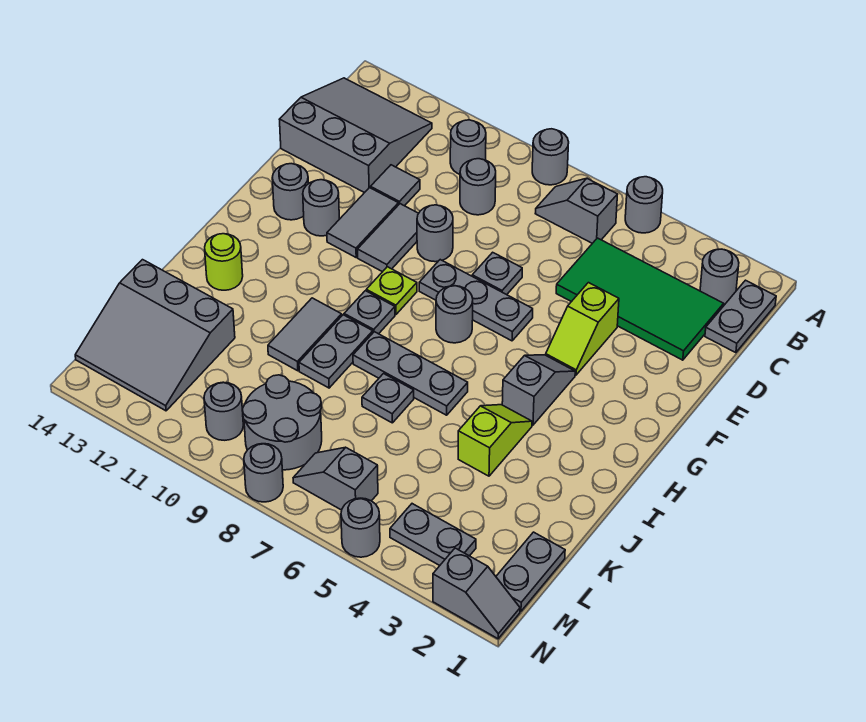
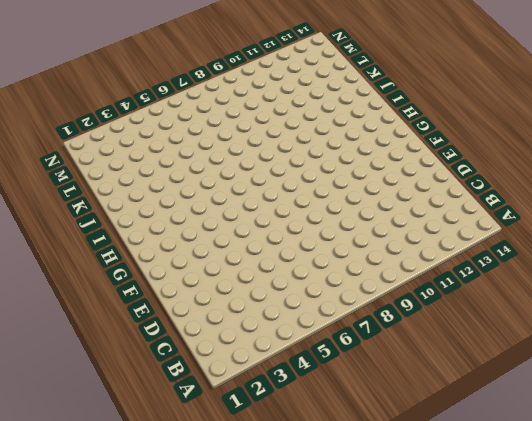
none -> grey 1x1 round brick [625,177,663,233]
none -> grey 1x1 round brick [532,129,569,185]
none -> grey 1x2 plate [705,280,776,353]
none -> grey 1x1 round brick [700,249,739,306]

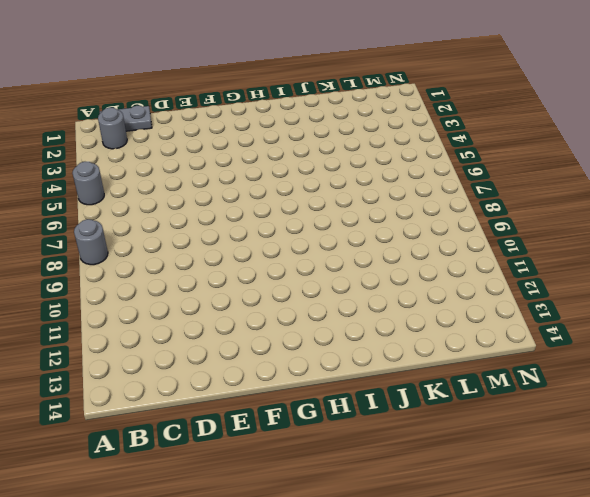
none -> grey 1x2 slope [535,178,618,243]
none -> grey 1x1 round brick [450,120,486,174]
none -> grey 3x3 slope [279,78,432,193]
none -> green 2x4 tile [556,238,724,360]

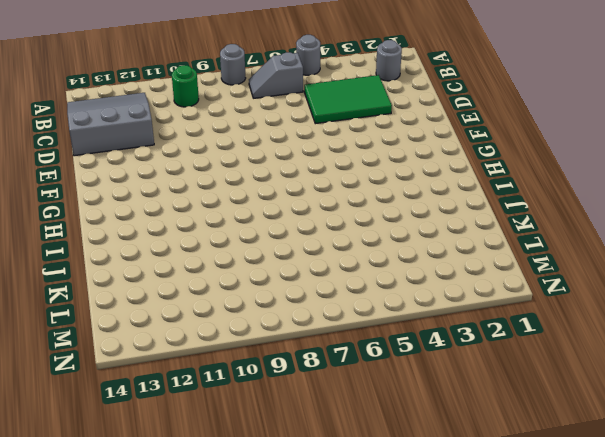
green 1x1 round brick [172,65,199,107] -> grey 1x1 round brick [450,120,486,174]
green 2x3 tile [304,75,392,124] -> green 2x4 tile [556,238,724,360]
none -> grey 1x2 plate [705,280,776,353]
none -> grey 1x1 round brick [460,159,496,215]
none -> grey 1x1 tile [371,165,420,206]
none -> lime 1x2 slope [546,283,619,375]

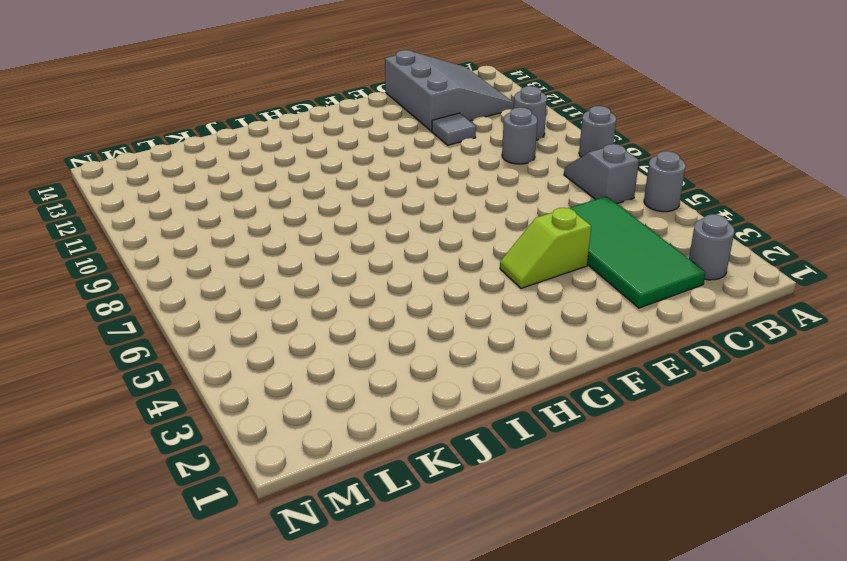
none -> grey 1x2 plate [705,280,776,353]
none -> grey 1x1 plate [472,252,522,295]
none -> grey 1x1 round brick [417,205,453,262]
none -> grey 1x2 tile [358,204,419,272]

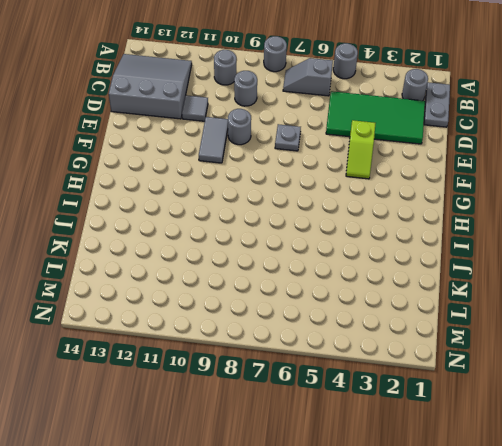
none -> grey 1x2 tile [327,188,398,257]
none -> grey 1x3 plate [419,260,533,341]
none -> grey 1x1 round brick [303,180,339,236]
none -> grey 1x1 round brick [272,164,308,220]

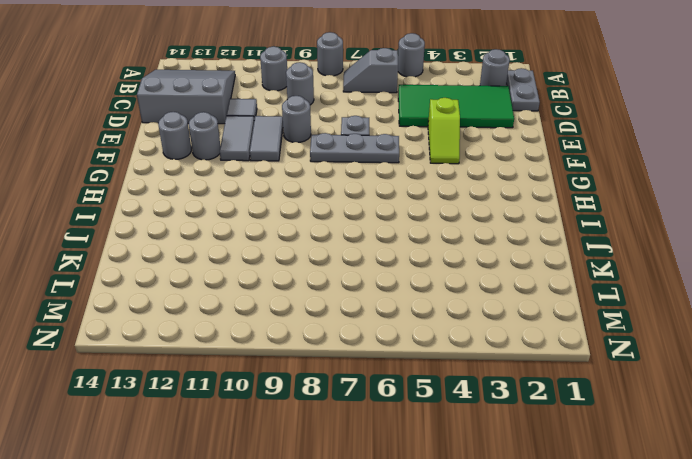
none -> grey 1x2 slope [502,355,575,425]
none -> grey 1x1 round brick [436,286,473,343]
none -> lime 1x1 plate [366,267,417,314]
none -> grey 1x1 plate [344,291,395,334]

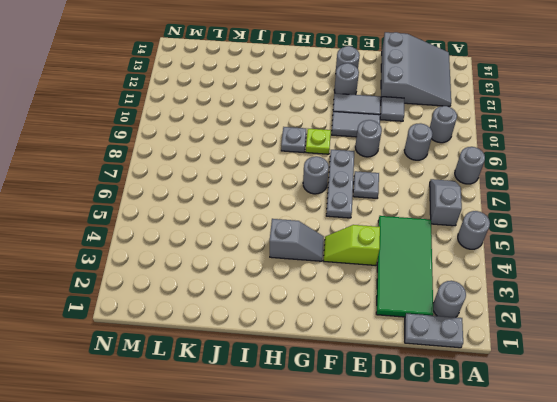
none -> lime 1x2 slope [458,405,532,476]
none -> grey 1x3 plate [353,332,468,415]
none -> grey 1x2 plate [299,315,373,388]
none -> grey 1x2 tile [268,298,342,371]

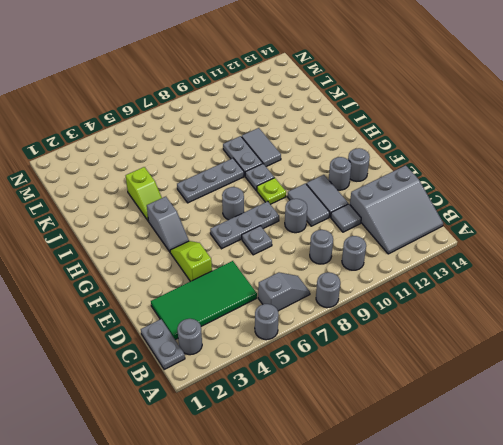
none -> lime 1x1 round brick [205,234,243,290]
none -> grey 1x1 plate [362,374,414,423]
none -> grey 3x3 slope [75,260,235,411]
none -> grey 1x2 plate [496,532,565,611]

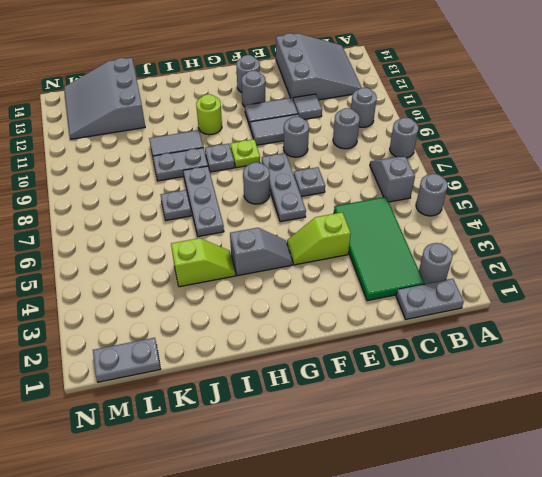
lime 1x1 round brick [196,94,222,135] -> lime 1x1 round brick moved to [205,234,243,290]
none -> grey 2x2 round brick [242,375,322,470]
none -> grey 1x2 plate [390,504,476,566]
none -> grey 1x2 slope [293,447,378,510]
none -> grey 1x1 round brick [204,382,243,440]

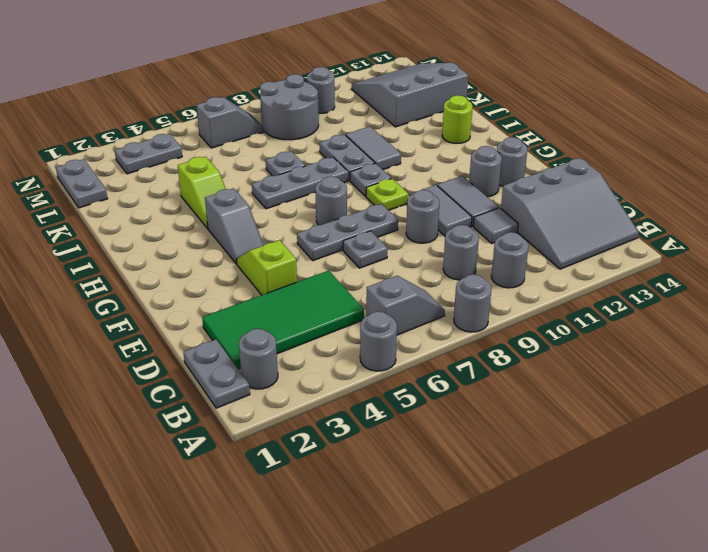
none -> grey 1x2 slope [433,548,520,639]
none -> grey 1x1 round brick [341,498,380,557]
none -> grey 1x1 round brick [244,444,283,502]

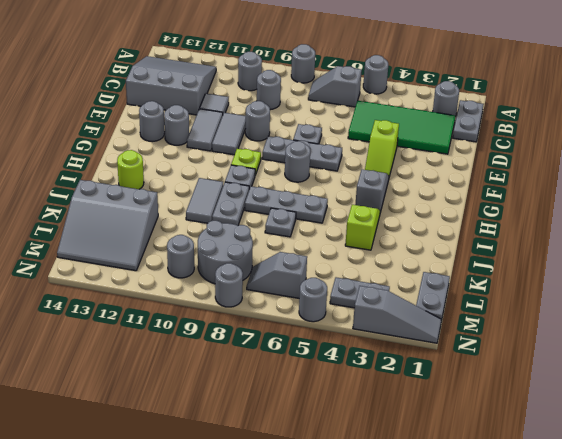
grey 1x3 slope [353,286,442,343] -> grey 1x2 slope [433,548,520,639]

